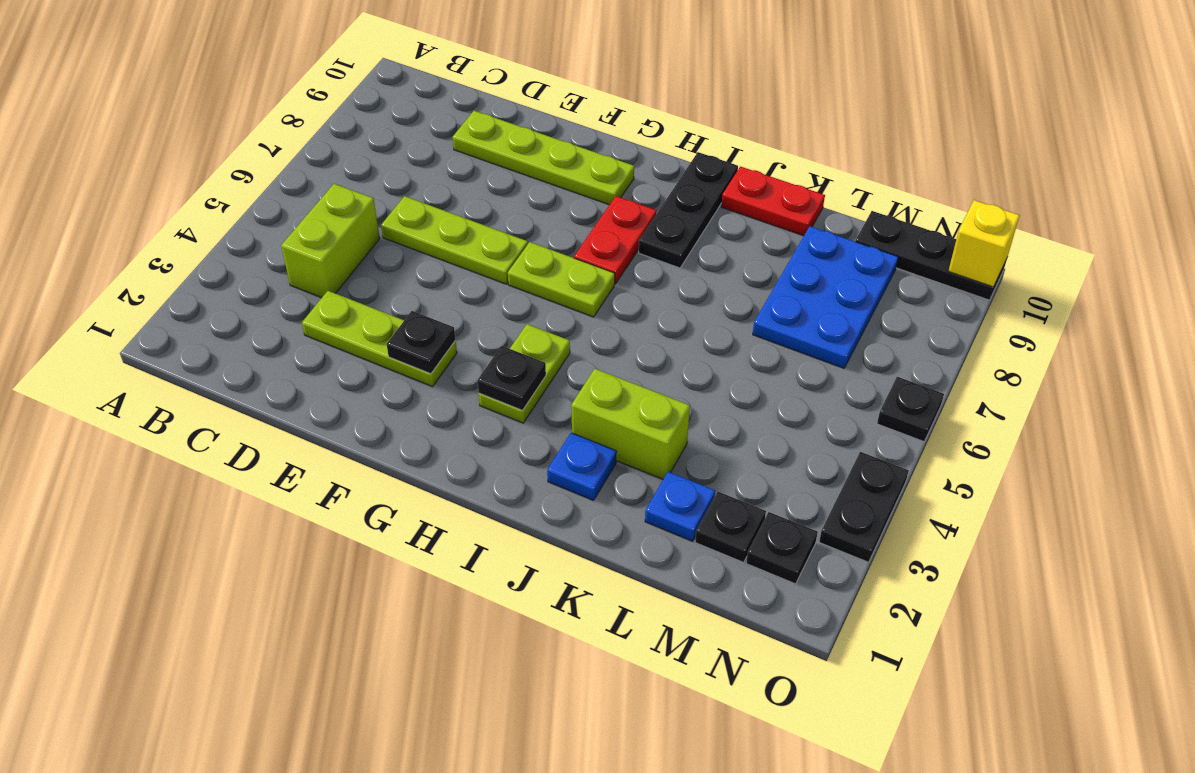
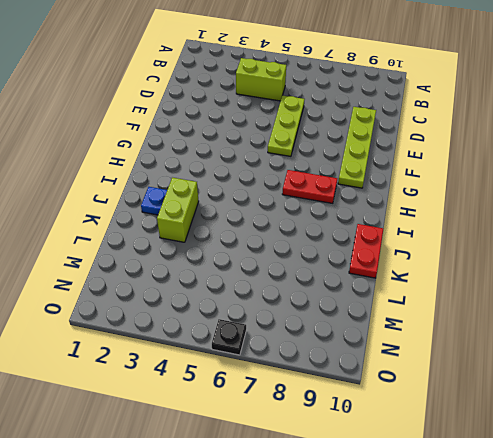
none -> lime 1x3 plate [302,291,457,387]
none -> lime 1x2 plate [508,242,615,317]
none -> lime 1x2 plate [479,324,570,423]

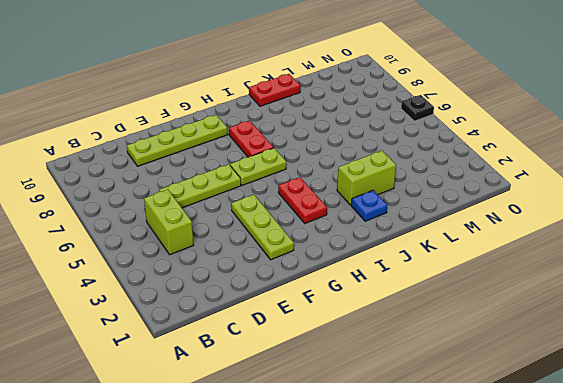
lime 1x3 plate [231,195,294,260] -> lime 1x3 plate turned to [302,291,457,387]
red 1x2 plate [278,177,327,223] -> lime 1x2 plate [479,324,570,423]
none -> black 1x3 plate [639,152,738,268]
none -> blue 1x1 plate [645,472,715,541]
none -> blue 2x3 plate [753,226,898,368]

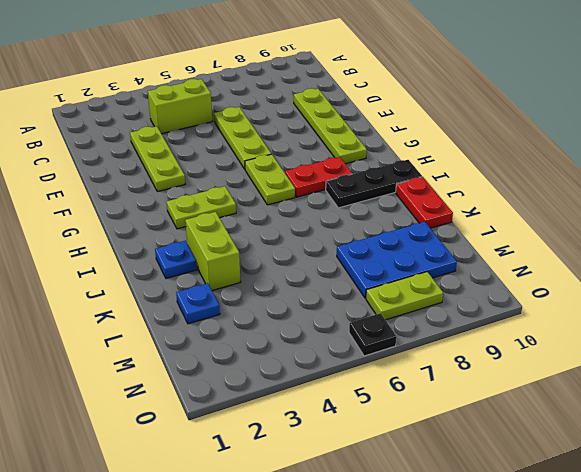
lime 1x2 plate [366,272,443,320] -> none
none -> black 1x1 plate [695,492,766,562]
none -> black 1x3 plate [855,211,1007,300]
none -> black 1x1 plate [746,512,818,584]

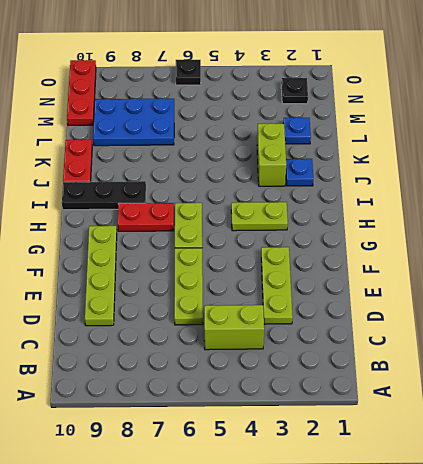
red 1x3 plate [67,60,96,125] -> black 1x3 plate [855,211,1007,300]
none -> black 1x1 plate [695,492,766,562]
none -> black 1x2 plate [819,452,909,562]
none -> black 1x1 plate [387,311,455,374]

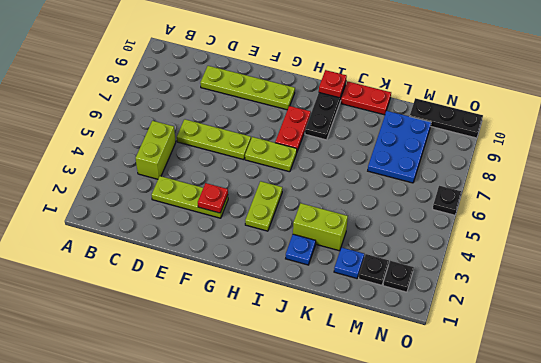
red 1x1 plate [198,183,228,213] -> black 1x1 plate [387,311,455,374]
red 1x1 plate [319,70,347,98] -> none
none -> black 1x2 plate [819,452,909,562]
none -> black 1x1 plate [477,346,546,411]
none -> yellow 1x1 brick [949,200,1020,287]

